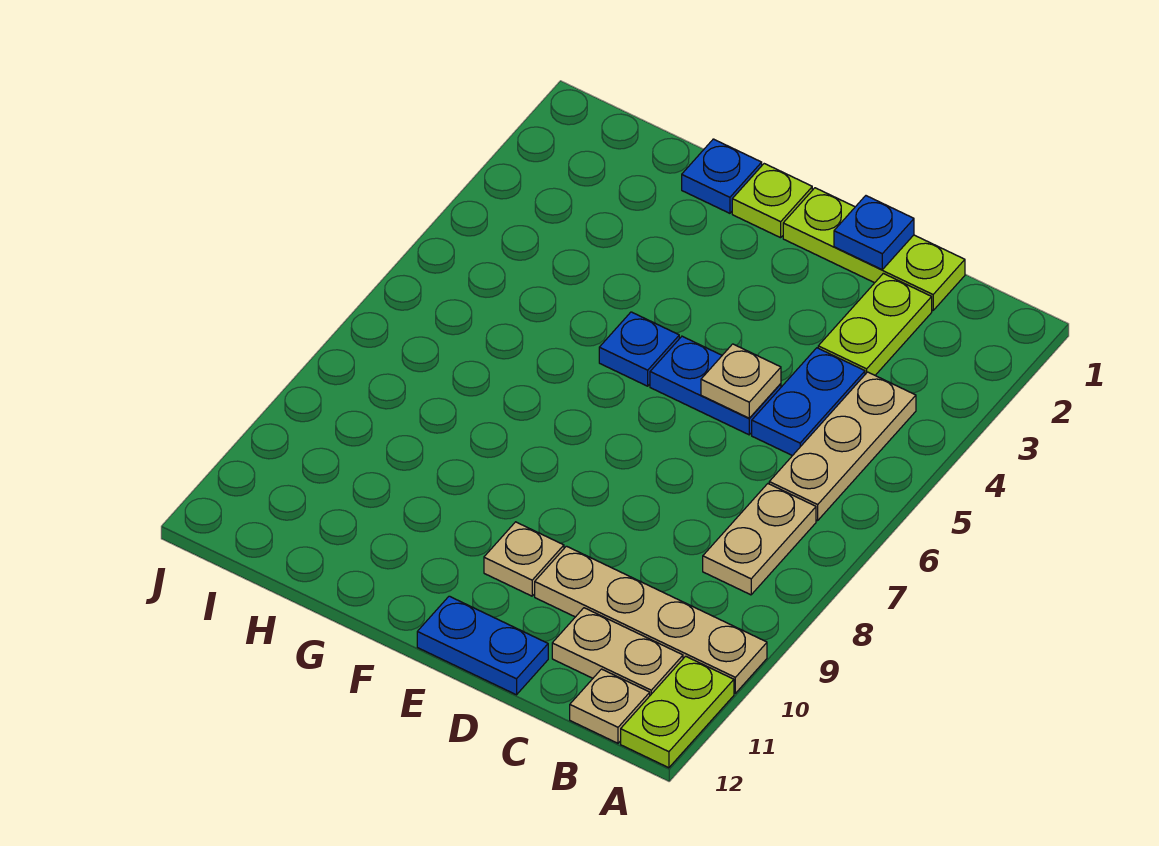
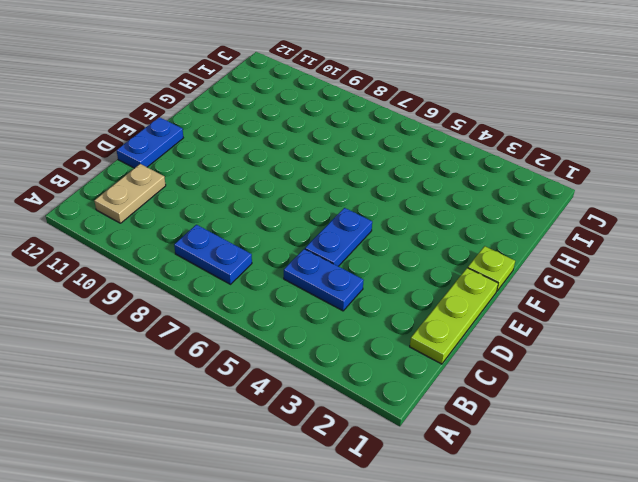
blue 1x2 plate [174,225,252,284] -> tan 1x2 plate [703,484,816,595]
none -> tan 1x4 plate [535,546,767,693]
none -> lime 1x2 plate [621,656,734,768]
none -> tan 1x3 plate [769,372,916,521]

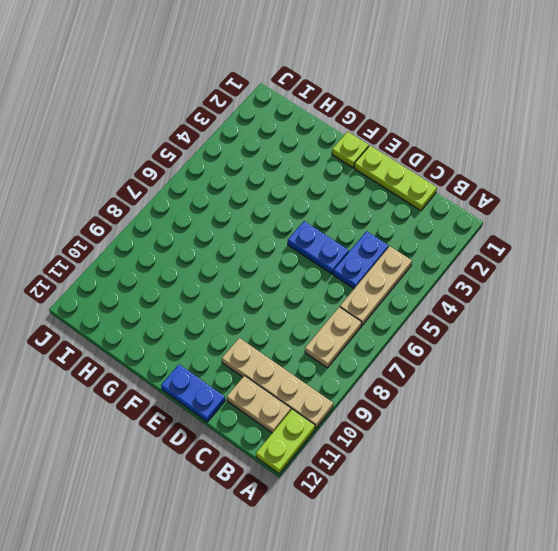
none -> tan 1x1 plate [570,669,650,743]
none -> lime 1x2 plate [818,273,932,375]
none -> tan 1x1 plate [484,522,564,596]

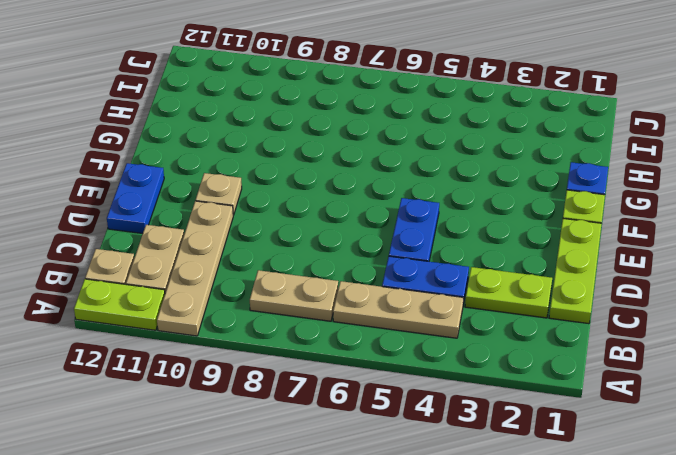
none -> blue 1x1 plate [599,312,679,386]
none -> blue 1x1 plate [834,196,914,269]
none -> tan 1x1 plate [701,344,781,418]

